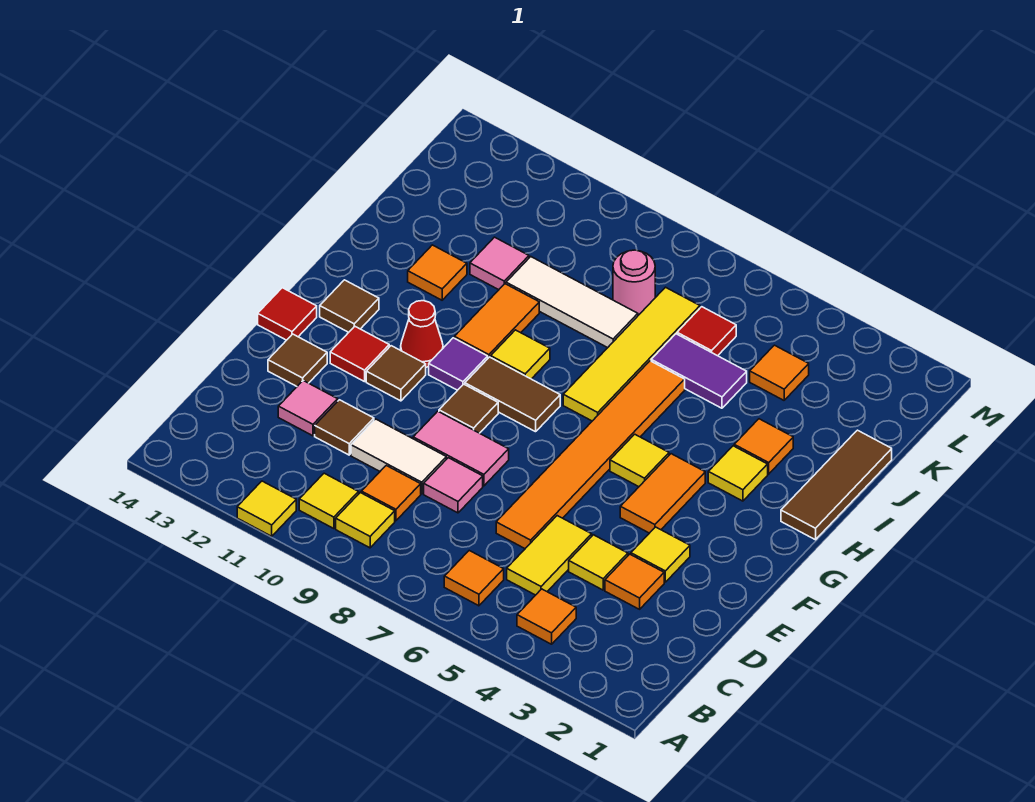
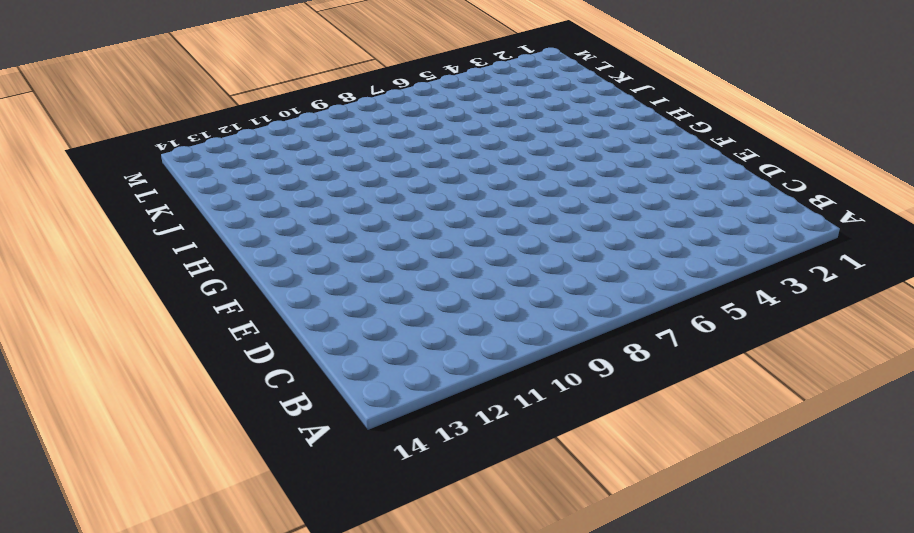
none -> yellow 1x1 tile [237,481,296,536]
none -> orange 1x1 tile [517,589,576,644]
none -> orange 1x1 tile [444,551,504,606]
none -> yellow 1x1 tile [336,493,395,548]

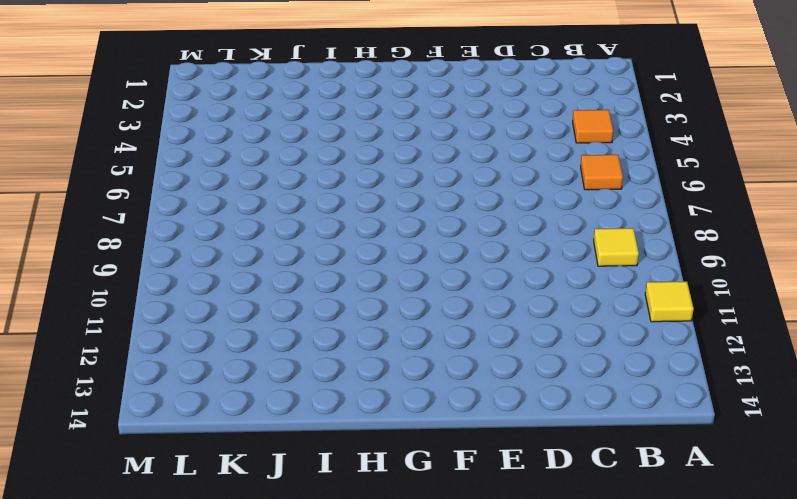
none -> yellow 1x1 tile [299,473,359,529]
none -> yellow 1x2 tile [507,516,592,595]
none -> orange 1x1 tile [361,466,421,521]
none -> orange 1x1 tile [605,554,664,609]

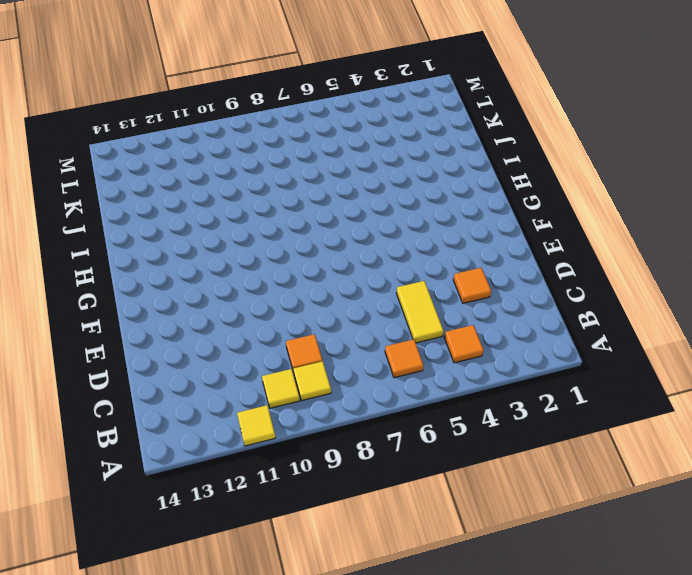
none -> yellow 1x1 tile [569,535,628,590]
none -> orange 1x6 tile [496,361,685,548]
none -> pink 1x1 tile [424,458,483,513]
none -> white 1x2 tile [351,419,446,494]

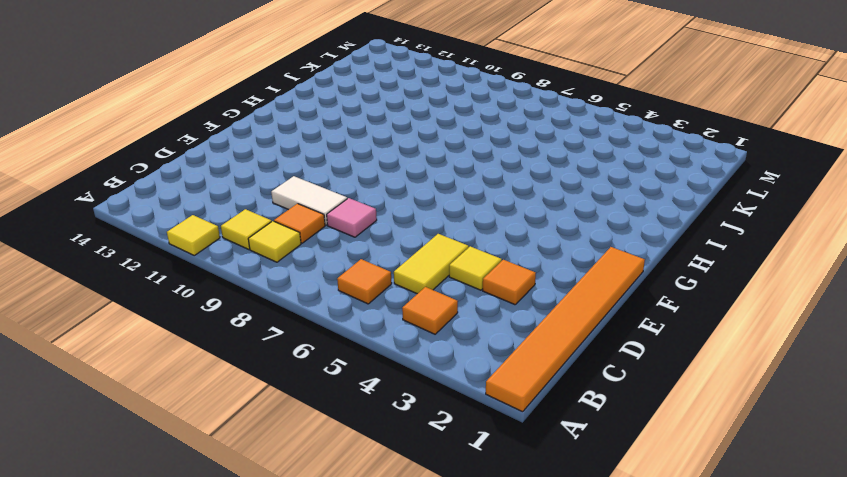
orange 1x6 tile [486,247,645,412] -> orange 1x6 tile moved to [496,361,685,548]
none -> brown 1x1 tile [315,400,374,455]
none -> pink 1x1 tile [278,381,338,436]
none -> yellow 1x1 tile [631,527,690,582]
none -> pink 1x2 tile [413,411,509,486]

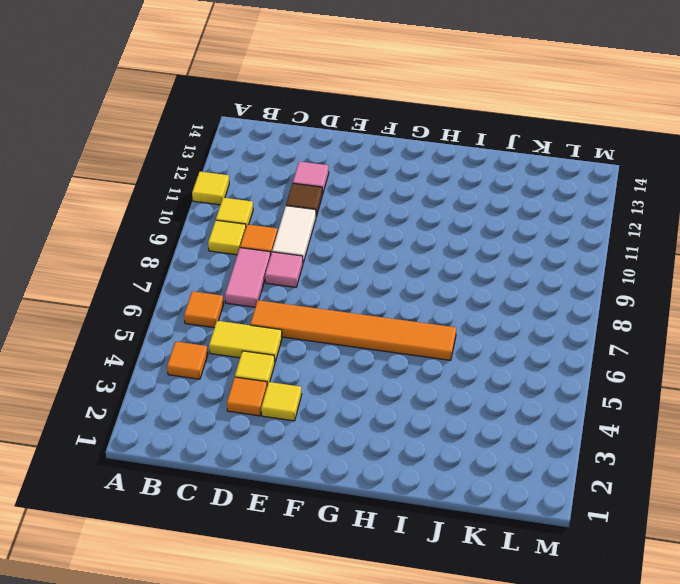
pink 1x2 tile [225,248,271,307] -> pink 1x2 tile moved to [413,411,509,486]
none -> brown 1x1 tile [268,334,327,386]
none -> orange 1x2 tile [620,454,705,533]
none -> brown 1x1 tile [439,384,498,433]
none -> brown 1x1 tile [366,346,426,401]

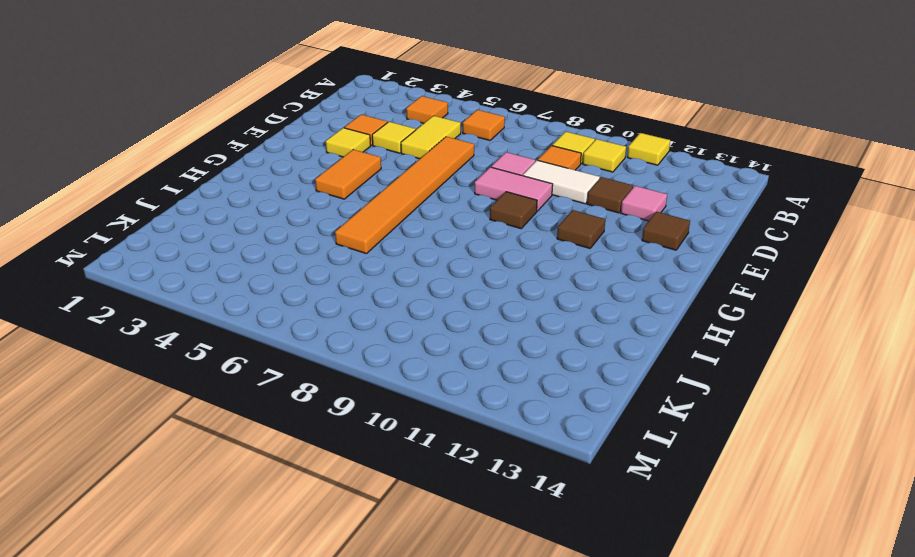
none -> red 1x1 tile [330,326,389,382]
none -> red 1x1 tile [258,288,317,340]
none -> yellow 1x1 tile [610,434,669,487]
none -> brown 1x2 tile [465,357,560,432]

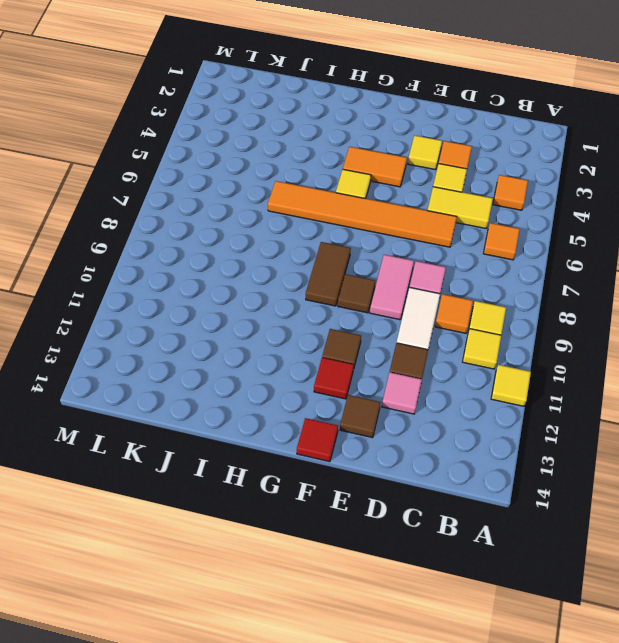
none -> purple 1x1 tile [429,338,488,390]
none -> red 1x1 cone [401,301,443,367]
none -> brown 1x1 tile [320,280,379,332]
none -> brown 1x3 tile [781,430,892,540]

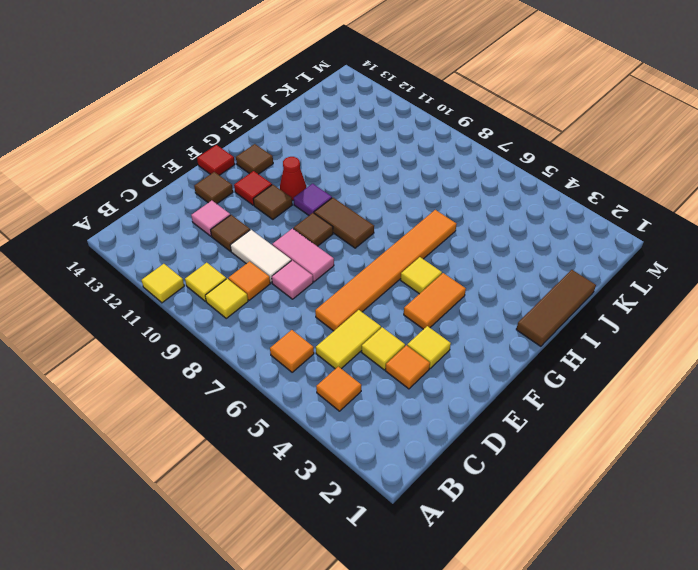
none -> yellow 1x1 tile [708,446,768,501]
none -> yellow 1x4 tile [563,287,700,421]
none -> yellow 1x1 tile [491,330,550,379]
none -> orange 1x2 tile [454,284,539,358]

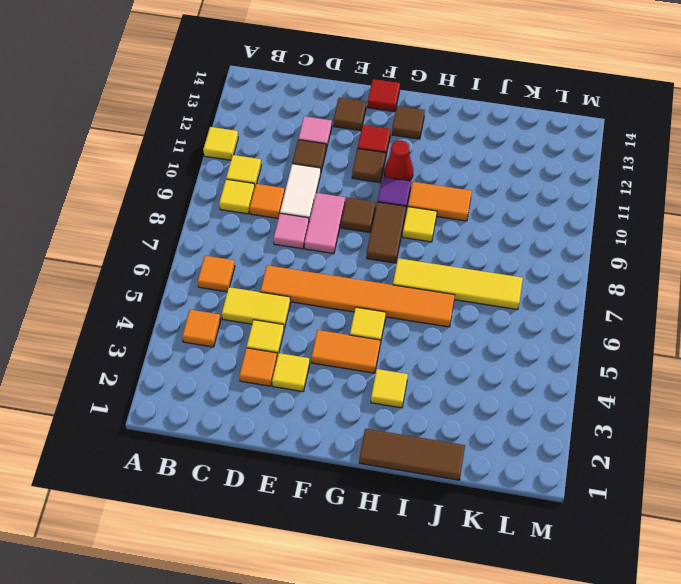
none -> orange 1x1 tile [734,419,793,474]
none -> orange 1x1 tile [408,245,467,300]
none -> purple 1x2 tile [651,334,747,408]
none -> white 1x3 tile [506,257,638,348]

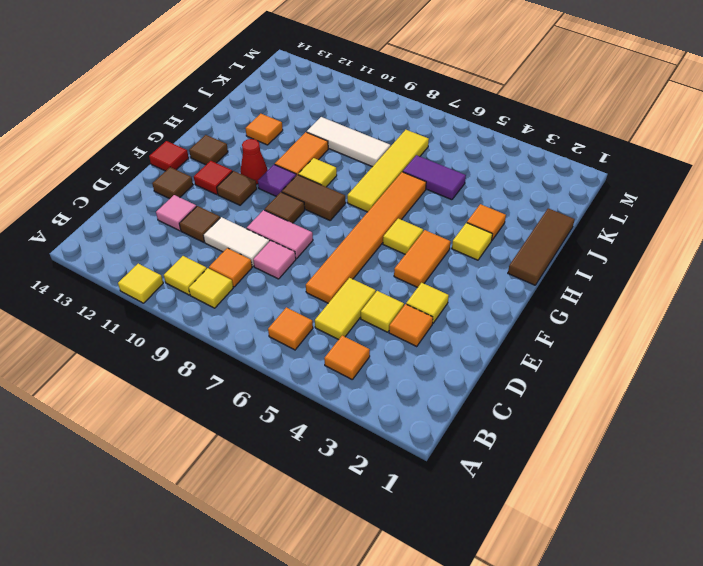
none -> pink 1x1 tile [470,237,529,290]
none -> orange 1x1 tile [750,345,809,400]
none -> red 1x1 tile [677,307,736,356]
none -> pink 1x1 round brick [613,250,655,315]

